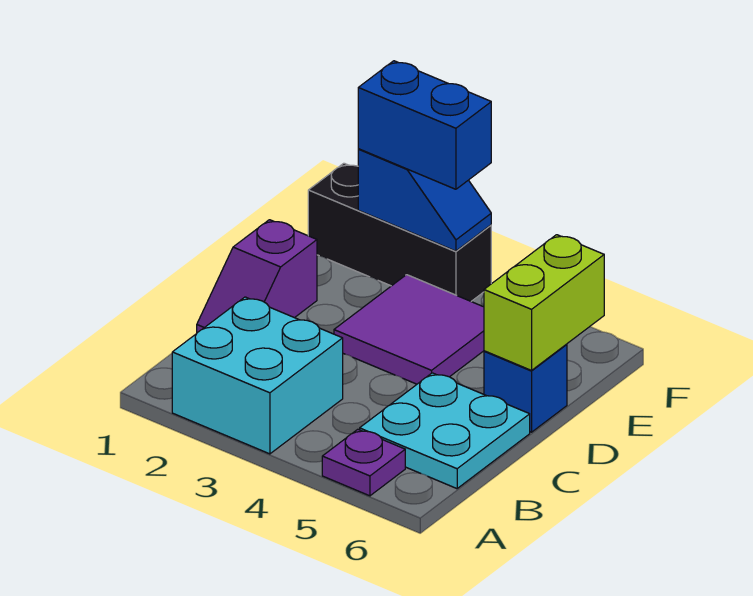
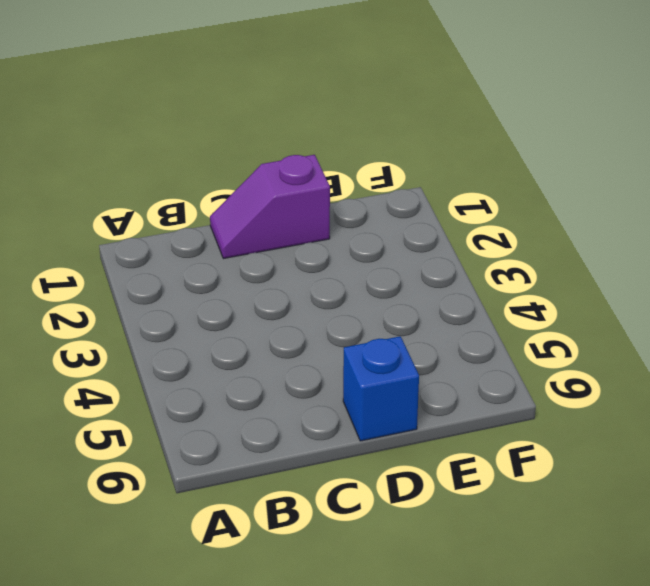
none -> cyan 2x2 brick [172,297,343,454]
none -> purple 1x1 plate [322,429,405,496]

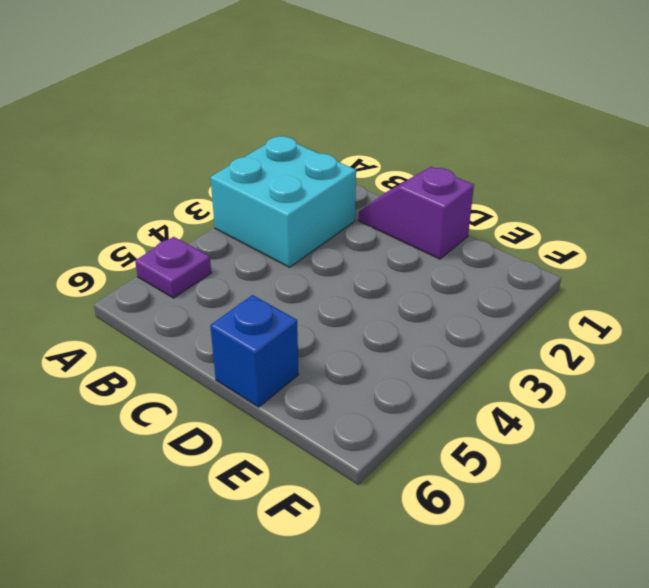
none -> cyan 2x2 plate [360,373,530,489]
none -> purple 2x2 tile [334,275,484,384]

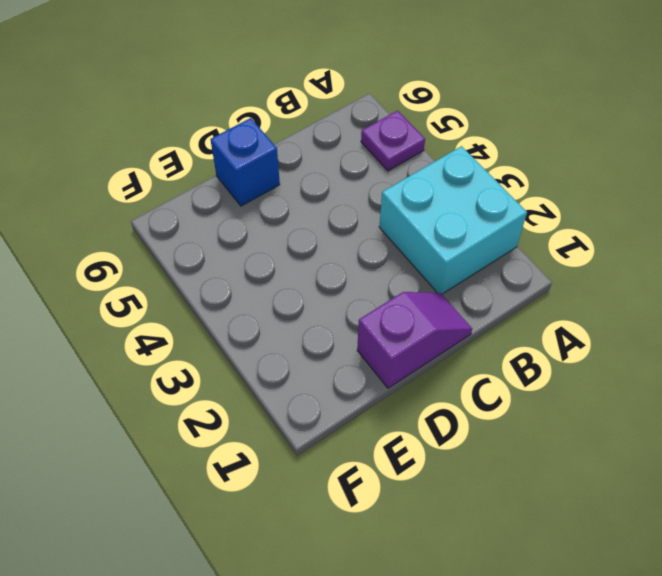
none -> cyan 2x2 plate [360,373,530,489]
none -> purple 2x2 tile [334,275,484,384]

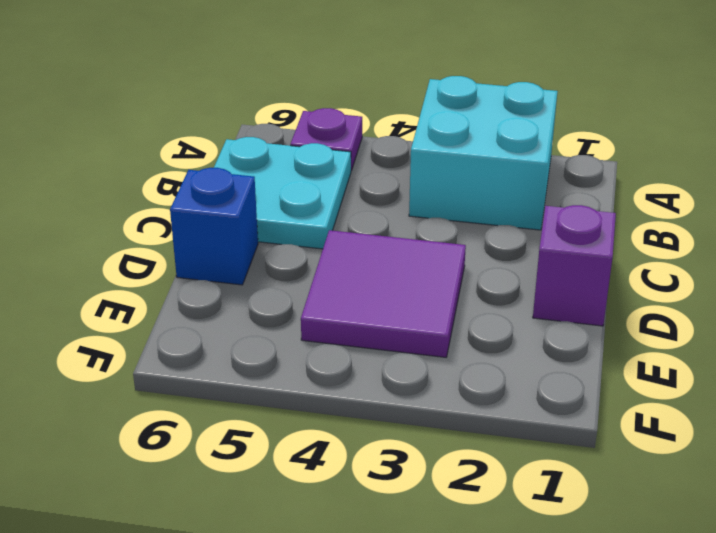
none -> black 1x3 brick [308,163,491,301]
none -> lime 1x2 brick [484,235,604,370]

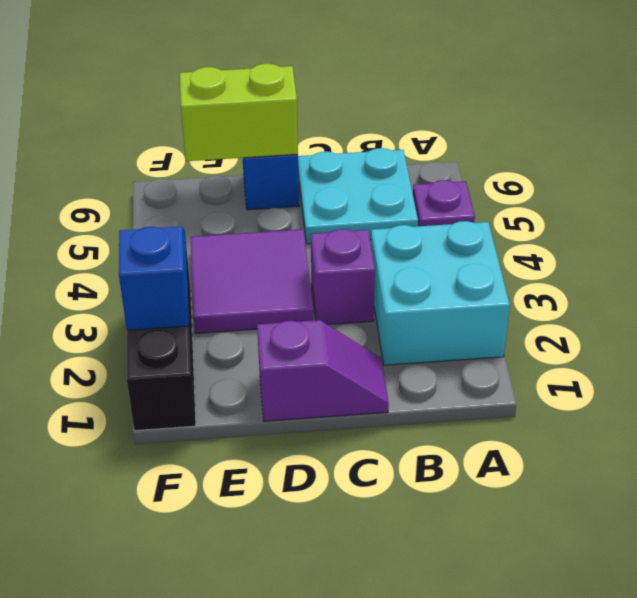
purple 1x1 brick [311,229,375,324] -> none
none -> blue 1x2 brick [358,61,491,189]

